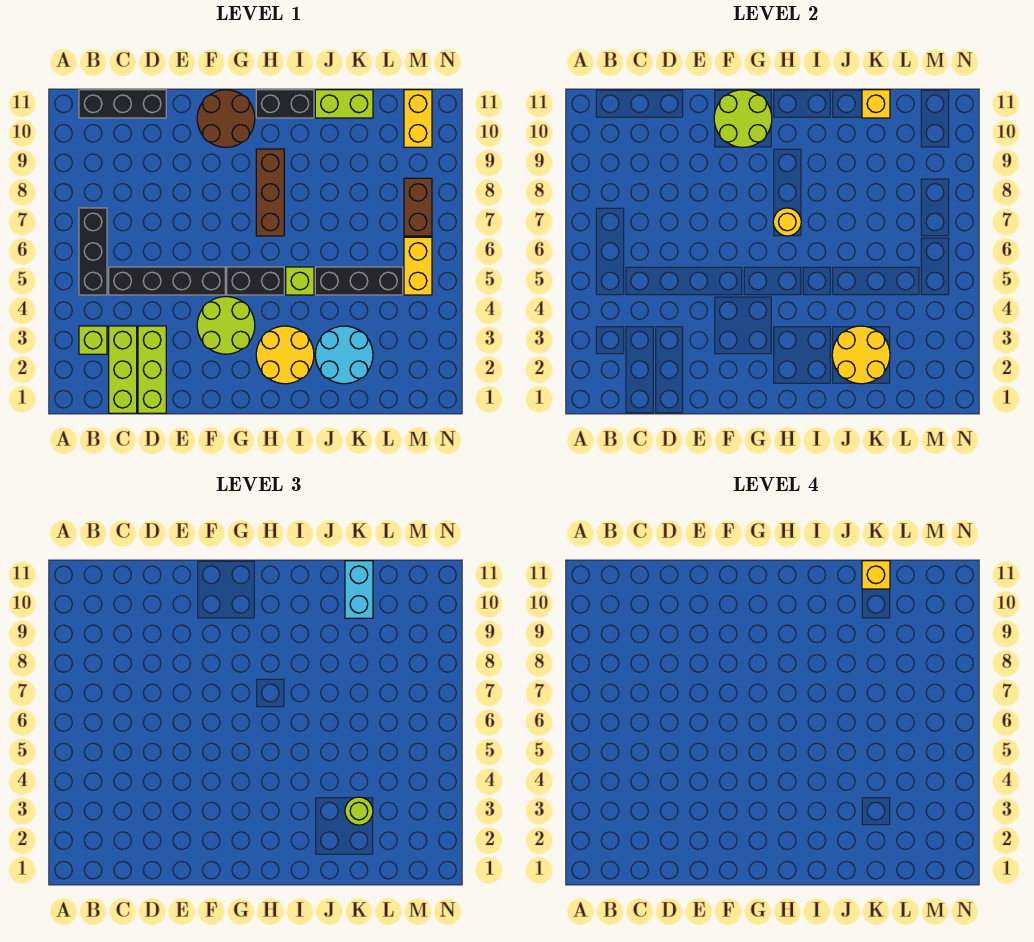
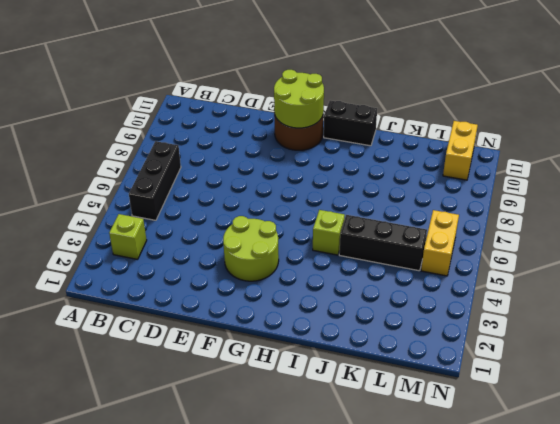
none -> black 1x3 brick [79,90,166,118]
none -> lime 1x3 brick [109,326,137,413]
none -> black 1x4 brick [109,267,225,295]

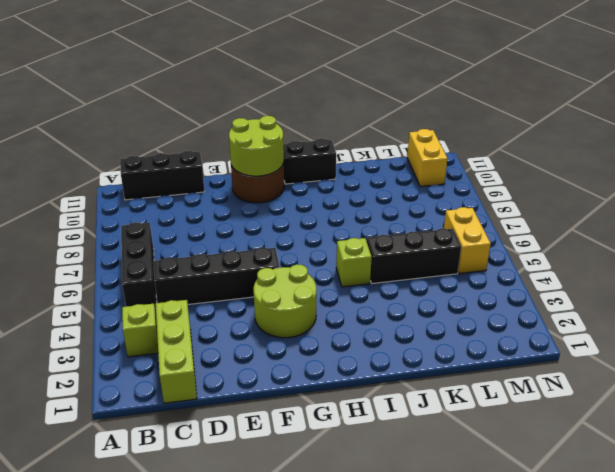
none -> lime 1x3 brick [138,326,166,413]
none -> black 1x2 brick [227,267,284,295]
none -> yellow 2x2 round brick [256,326,314,384]

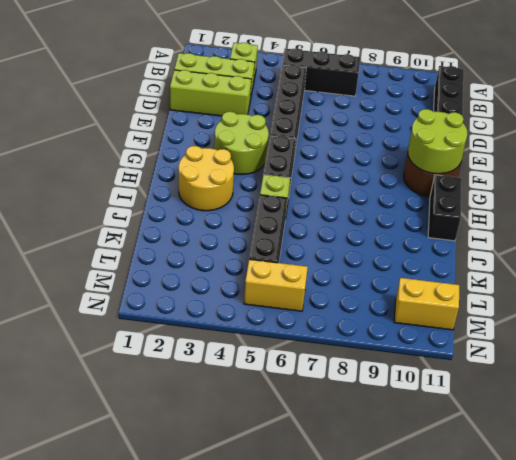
none -> brown 1x3 brick [256,149,284,236]
none -> cyan 2x2 round brick [315,326,373,384]
none -> lime 1x2 brick [315,90,373,118]

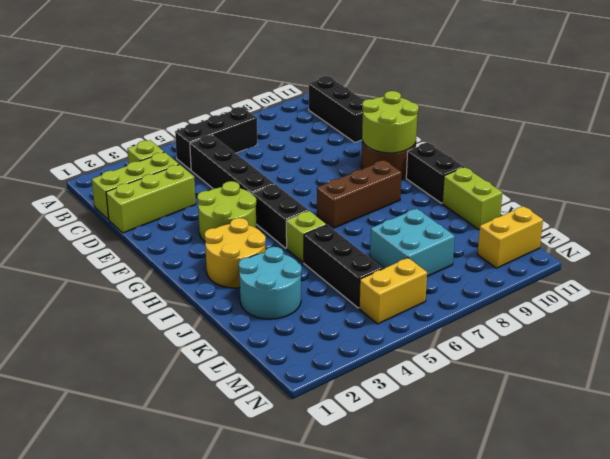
cyan 2x2 brick [370,209,455,276] -> none
none -> brown 1x2 brick [404,178,432,236]
none -> yellow 1x1 round brick [773,208,801,236]
none -> yellow 2x2 round brick [832,326,890,384]

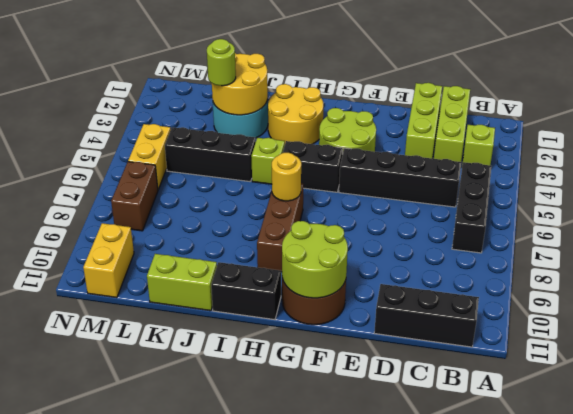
none -> yellow 1x1 brick [862,90,890,118]
none -> cyan 1x2 brick [345,561,373,618]
none -> yellow 1x1 brick [862,561,890,589]

